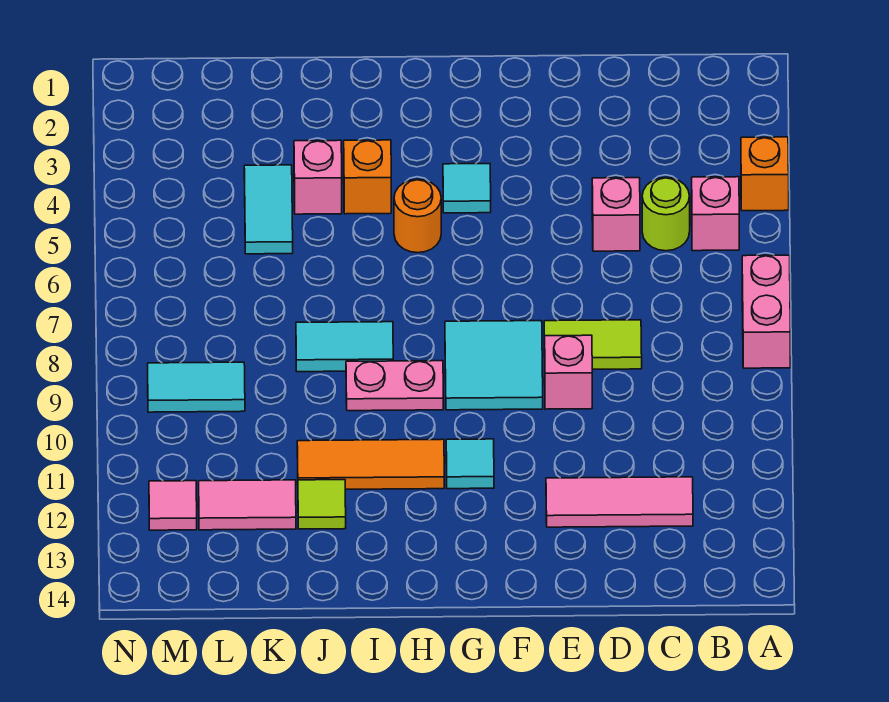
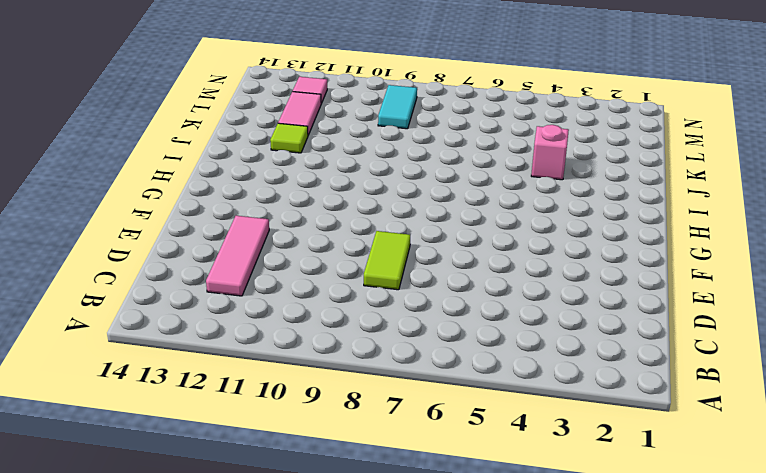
none -> orange 1x1 brick [741,137,789,211]
none -> pink 1x2 brick [742,255,790,368]
none -> pink 1x1 brick [692,177,739,251]

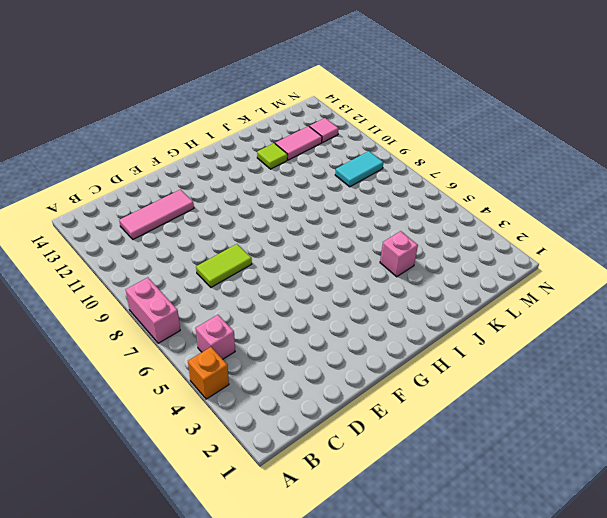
none -> lime 1x1 round brick [642,177,690,251]
none -> pink 1x1 brick [592,178,640,251]
none -> pink 1x1 brick [545,335,592,409]

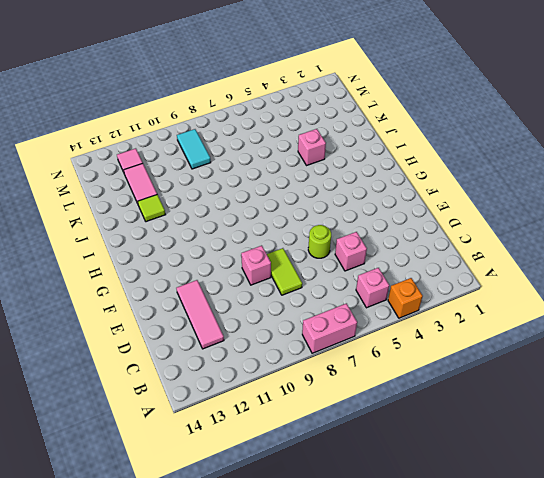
lime 1x1 round brick [308,225,331,258] -> lime 1x1 round brick moved to [642,177,690,251]
none -> cyan 2x2 tile [445,321,543,410]
none -> cyan 1x1 tile [443,164,491,213]
none -> cyan 1x1 tile [446,439,494,489]

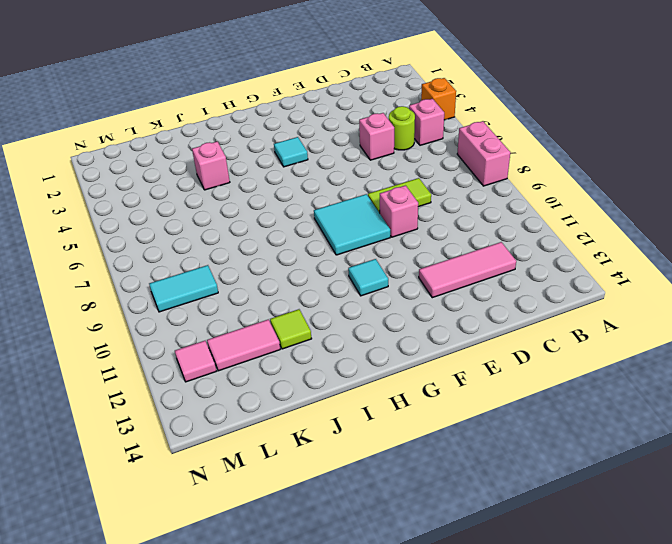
none -> orange 1x1 round brick [394,179,441,253]
none -> pink 1x2 plate [346,361,443,411]
none -> orange 1x3 tile [297,439,444,489]

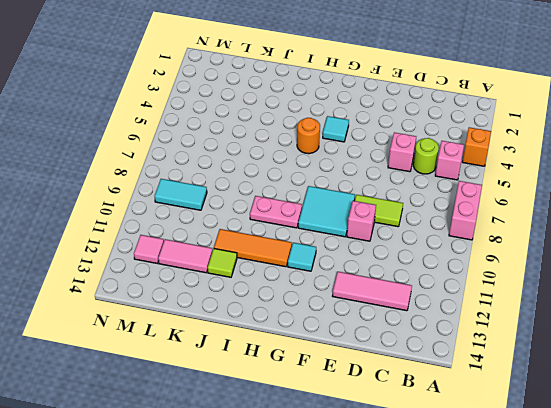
none -> orange 1x1 brick [344,140,391,214]
none -> cyan 1x2 tile [296,322,393,372]
none -> pink 1x1 brick [294,140,342,214]

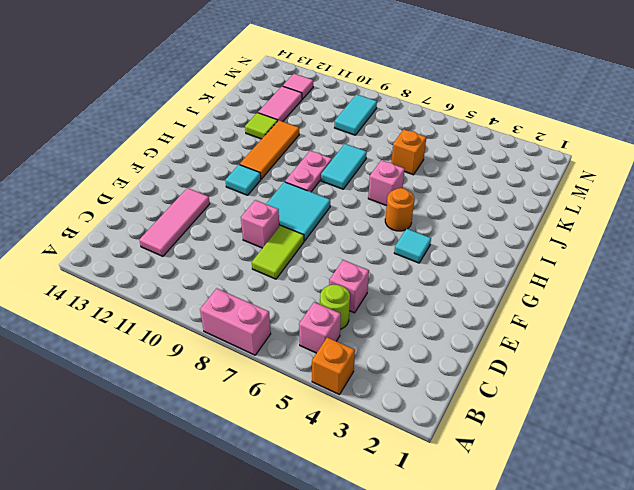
pink 1x1 brick [368,160,405,206] -> pink 1x1 brick moved to [294,140,342,214]
orange 1x1 brick [391,129,426,175] -> orange 1x1 brick moved to [344,140,391,214]
none -> cyan 1x2 tile [244,165,293,254]

